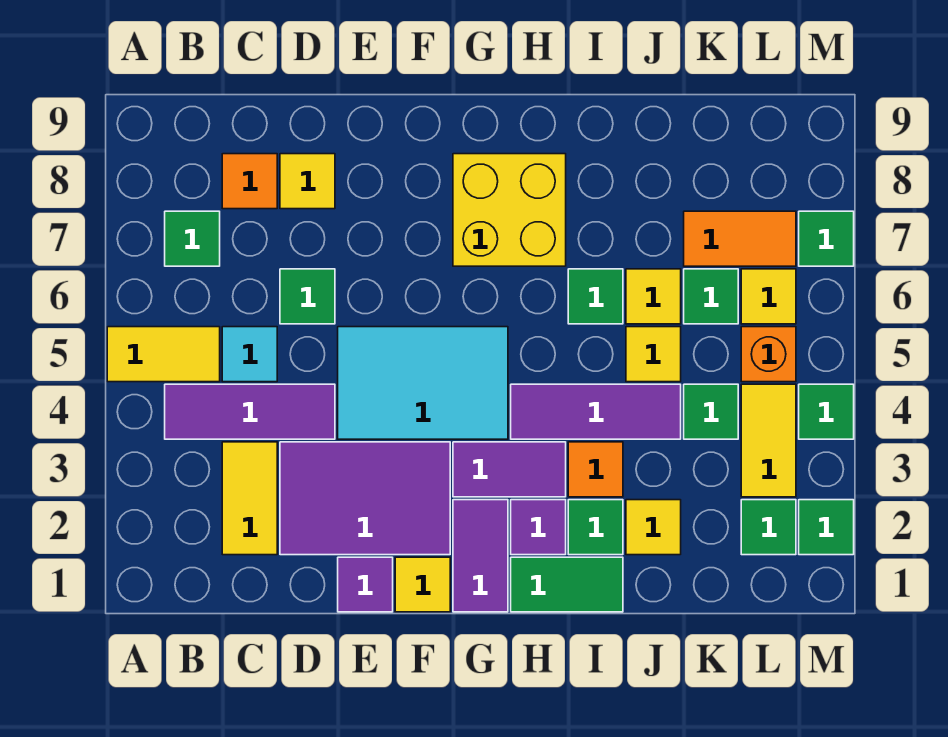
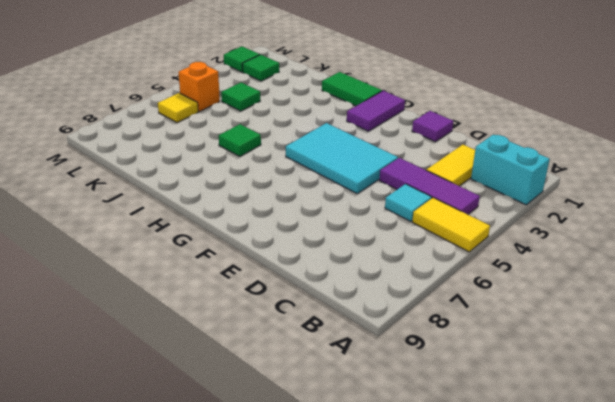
cyan 1x2 brick [471,135,550,205] -> none
none -> green 1x1 tile [165,211,220,266]
none -> orange 1x1 tile [222,154,277,209]
none -> purple 2x3 tile [280,442,450,555]
none -> green 1x1 tile [280,269,335,324]

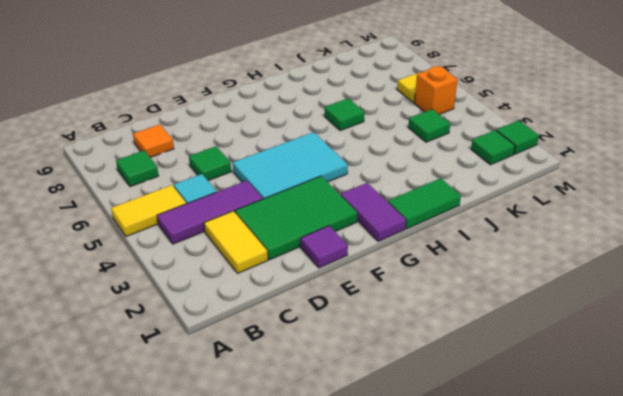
green 2x3 tile [235,176,357,260] -> purple 2x3 tile [280,442,450,555]
none -> yellow 1x1 tile [280,154,335,209]
none -> yellow 1x1 tile [395,557,450,612]
none -> purple 1x2 tile [453,442,566,497]
none -> yellow 2x2 brick [453,154,566,266]

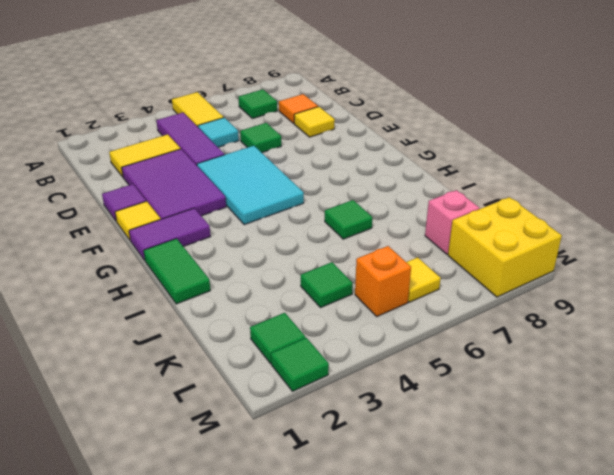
pink 1x1 brick [425,190,479,254] -> none
yellow 2x2 brick [448,197,562,297] -> yellow 2x2 brick moved to [453,154,566,266]
none -> purple 1x2 tile [453,442,566,497]
none -> purple 1x1 tile [511,500,566,555]
none -> purple 1x3 tile [511,384,681,439]
none -> green 1x1 tile [568,500,623,555]

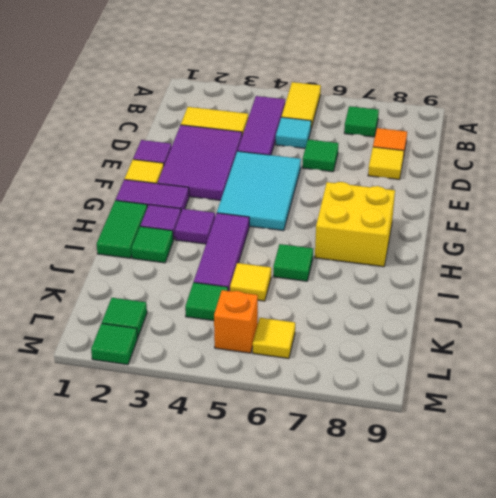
purple 1x1 tile [175,209,215,244] -> purple 1x2 tile [453,442,566,497]
none -> orange 1x1 tile [568,442,623,497]
none -> yellow 1x1 tile [626,500,681,555]
none -> yellow 1x1 tile [626,269,681,324]
none -> green 1x1 tile [684,269,738,324]

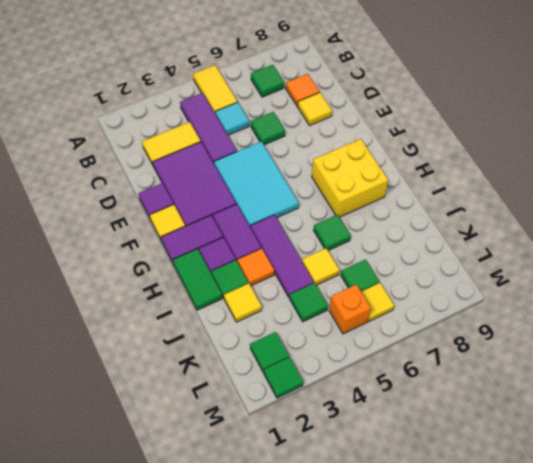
none -> yellow 1x1 tile [626,269,681,324]
none -> orange 1x2 tile [684,211,796,266]
none -> yellow 1x2 tile [741,384,796,497]
none -> green 1x1 tile [799,384,854,439]

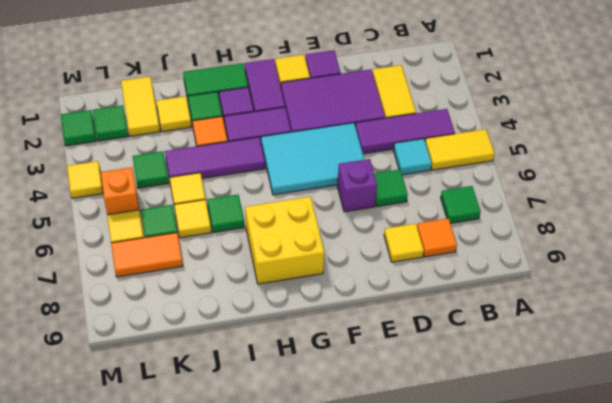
purple 1x1 brick [337,159,377,212] -> none
yellow 1x2 tile [121,77,160,136] -> yellow 1x2 tile moved to [741,384,796,497]
yellow 1x1 tile [67,161,103,198] -> green 1x1 tile [799,384,854,439]
none -> green 1x1 tile [799,211,854,266]

